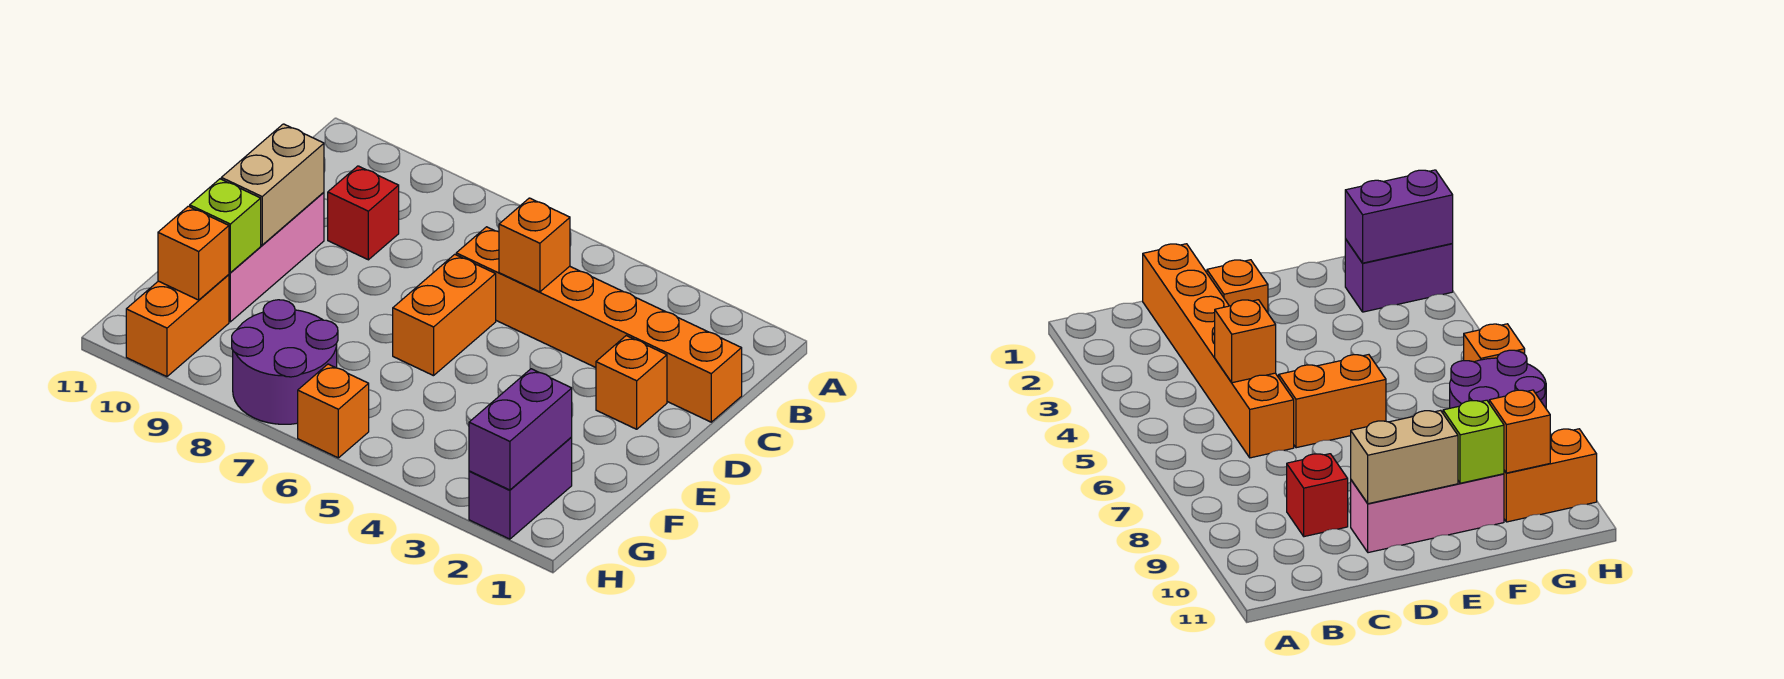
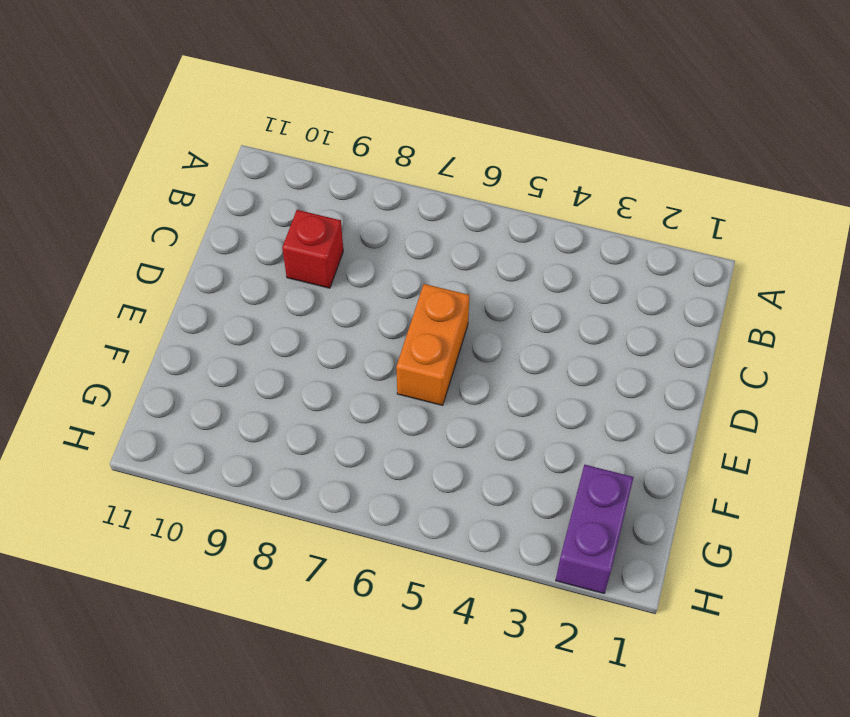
none -> orange 1x6 brick [456,227,742,422]
none -> orange 1x1 brick [596,336,667,429]
none -> pink 1x3 brick [229,192,324,322]

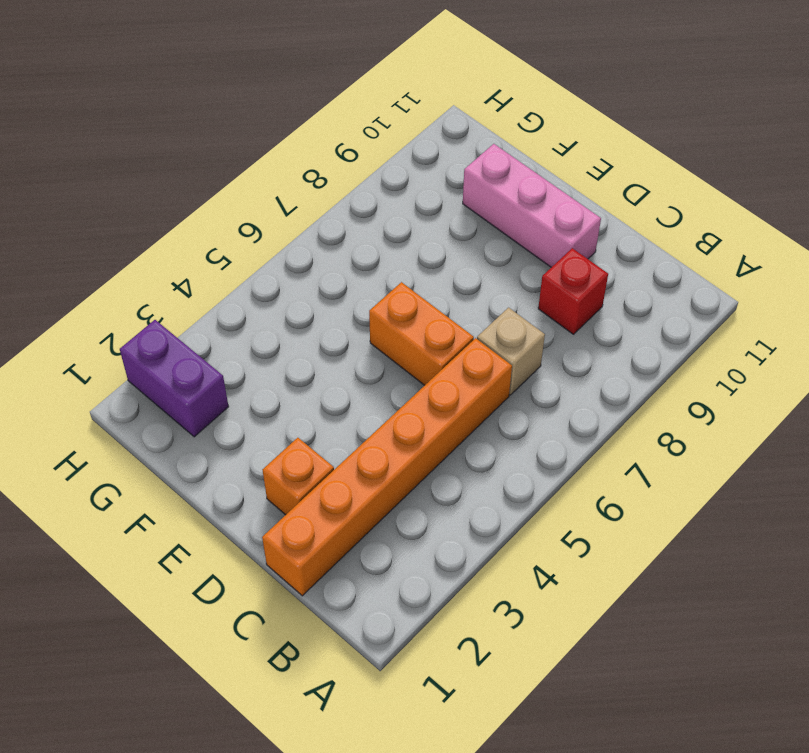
tan 1x1 brick [477,308,545,395] -> none
none -> purple 2x2 round brick [232,300,338,424]
none -> orange 1x2 brick [126,275,229,377]
none -> orange 1x1 brick [298,364,369,458]

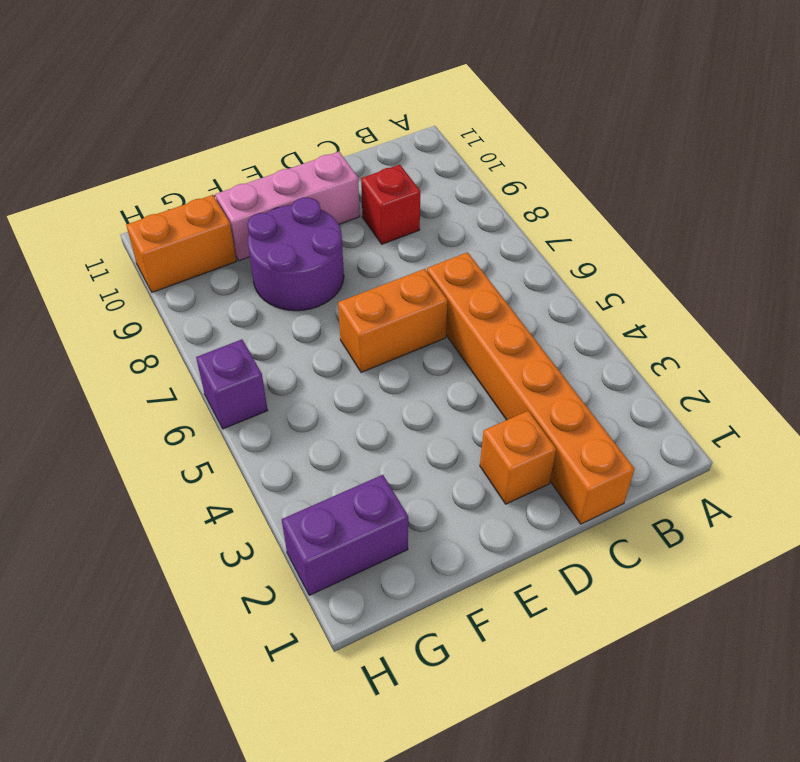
purple 2x2 round brick [247,197,344,311] -> purple 2x2 round brick moved to [232,300,338,424]
purple 1x1 brick [196,339,268,429] -> orange 1x1 brick [298,364,369,458]
none -> orange 1x1 brick [499,198,570,292]
none -> tan 1x2 brick [221,124,324,245]
none -> lime 1x1 brick [190,179,261,273]

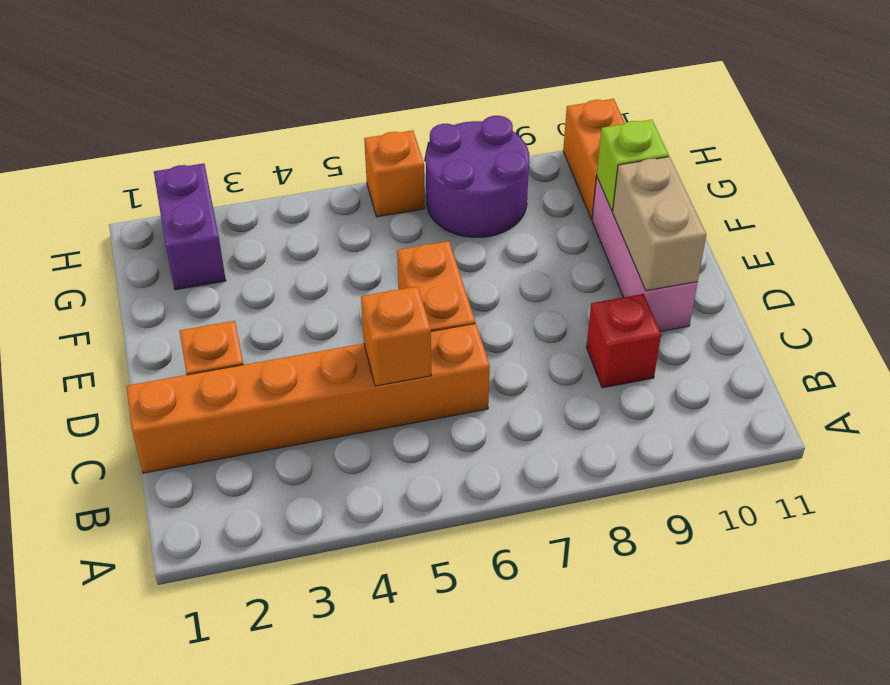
none -> purple 1x2 brick [469,369,572,490]
none -> orange 1x1 brick [158,206,229,300]

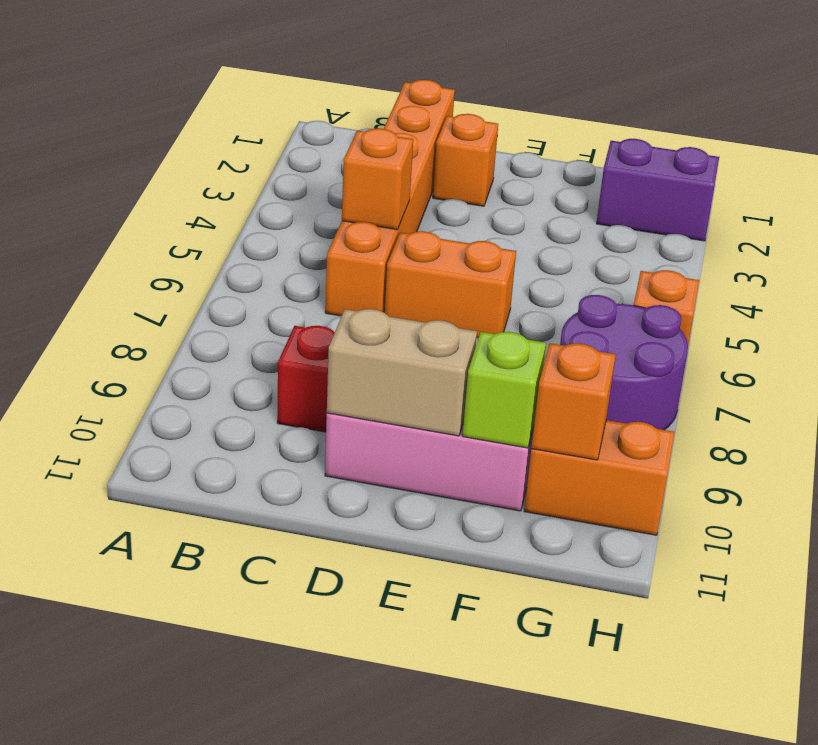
none -> purple 1x2 brick [469,369,572,490]

